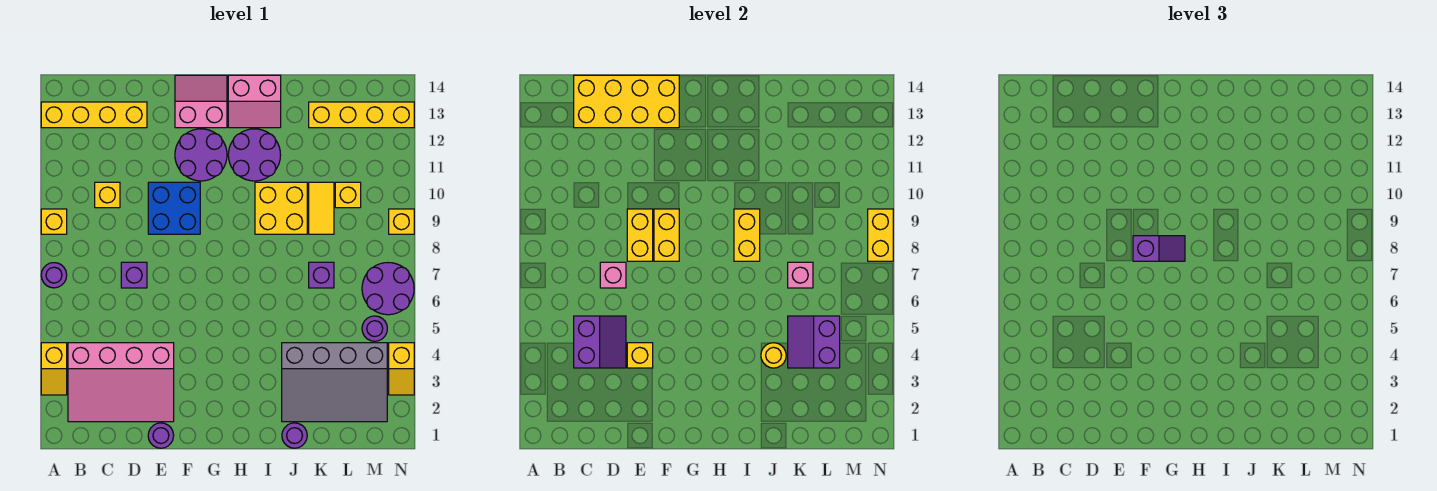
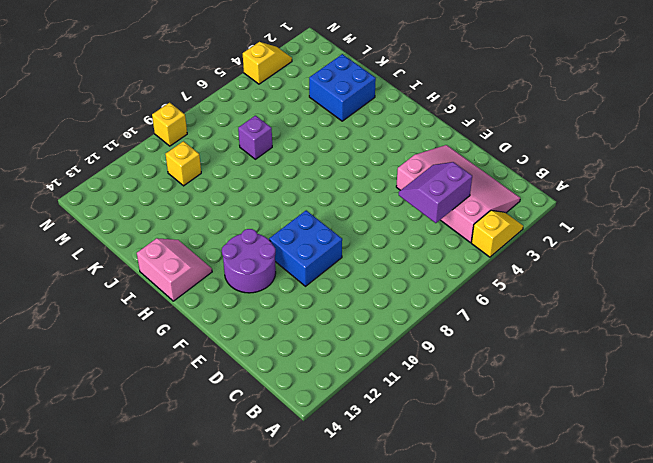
blue 2x2 brick [309,54,376,121] -> grey 3x4 slope [282,343,387,422]
none -> purple 1x1 round brick [41,263,67,288]
none -> yellow 1x1 brick [41,209,67,234]
none -> yellow 1x4 brick [41,102,147,128]
none -> yellow 1x1 brick [95,182,120,208]

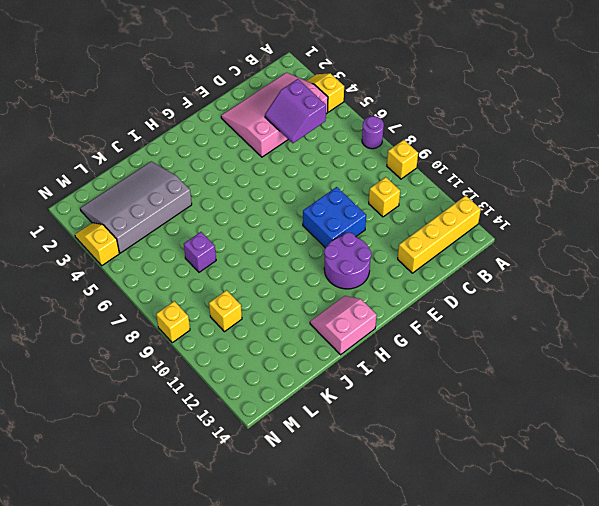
none -> purple 1x1 brick [121,262,147,288]
none -> purple 1x1 round brick [148,423,174,448]
none -> pink 2x2 slope [175,75,227,128]
none -> purple 2x2 round brick [228,129,281,181]

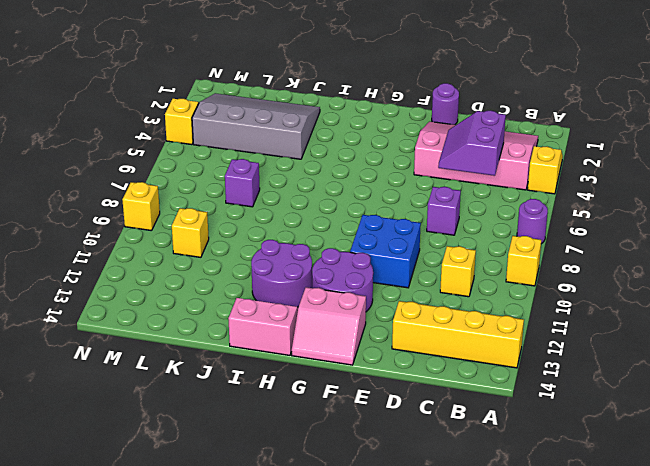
none -> yellow 2x2 brick [255,182,307,234]
none -> purple 1x1 round brick [282,423,307,448]
none -> yellow 1x2 tile [309,182,334,234]
none -> yellow 1x4 brick [309,102,414,128]

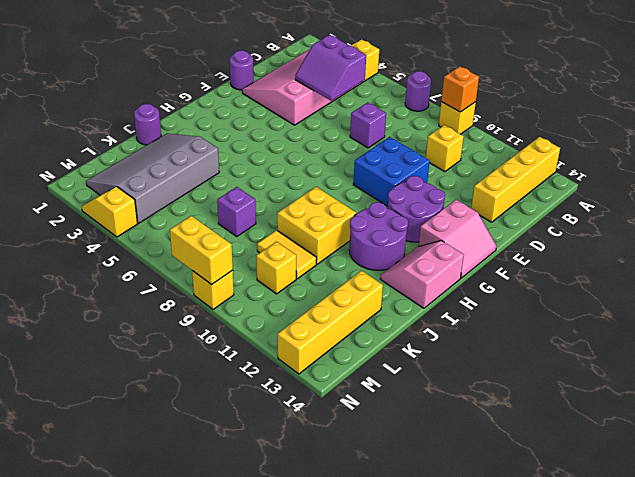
orange 1x1 brick [441,66,479,112] -> none
none -> purple 1x1 round brick [362,316,387,341]
none -> purple 2x2 round brick [362,263,414,315]
none -> yellow 2x4 brick [574,75,679,128]
none -> pink 1x1 brick [600,262,626,288]

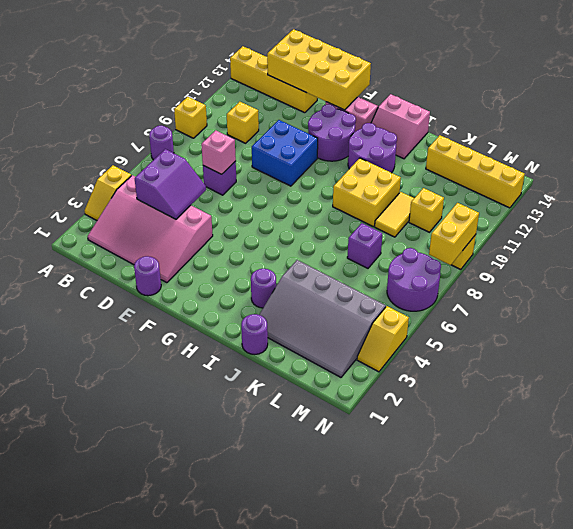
purple 1x1 round brick [251,269,276,308] -> purple 1x1 round brick moved to [362,316,387,341]
none -> yellow 1x1 brick [627,343,653,368]
none -> yellow 1x2 brick [627,209,653,261]
none -> yellow 1x2 brick [654,209,679,261]
none -> yellow 1x2 brick [734,209,760,261]

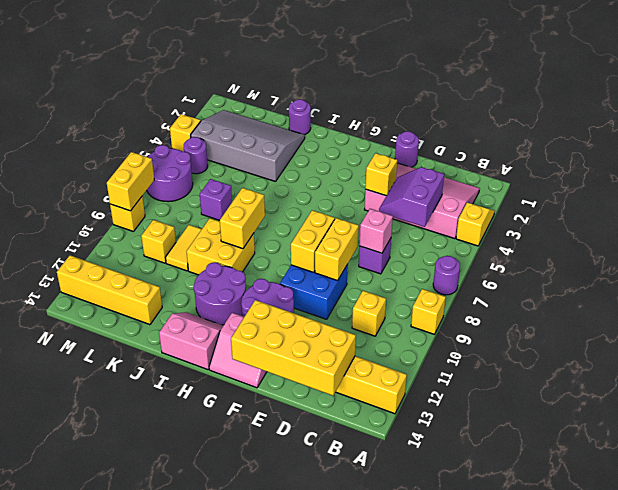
none -> yellow 1x1 round brick [761,343,786,368]
none -> purple 2x2 slope [788,316,840,368]
none -> pink 1x1 brick [788,262,813,288]
none -> purple 1x2 slope [1133,236,1185,261]

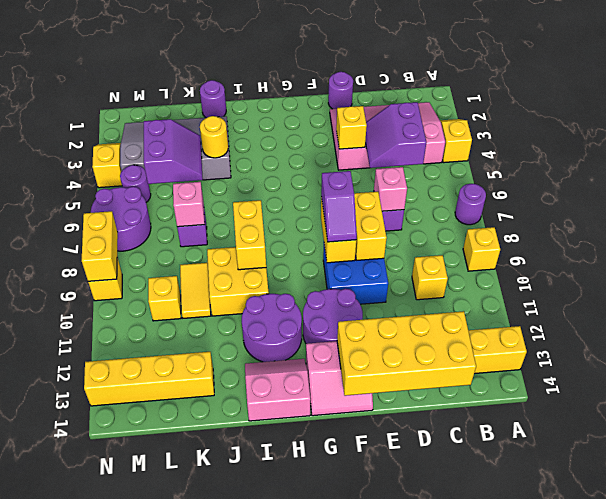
purple 1x2 slope [321,171,357,242] -> purple 1x2 slope turned to [1133,236,1185,261]

